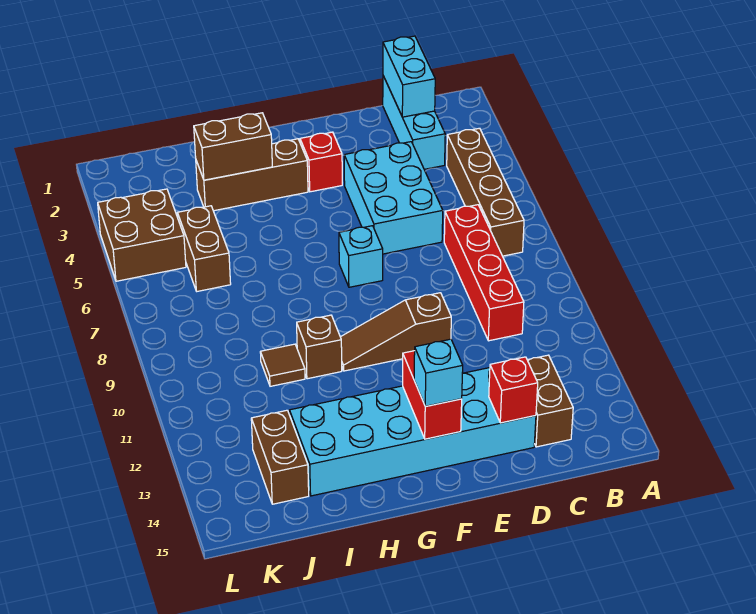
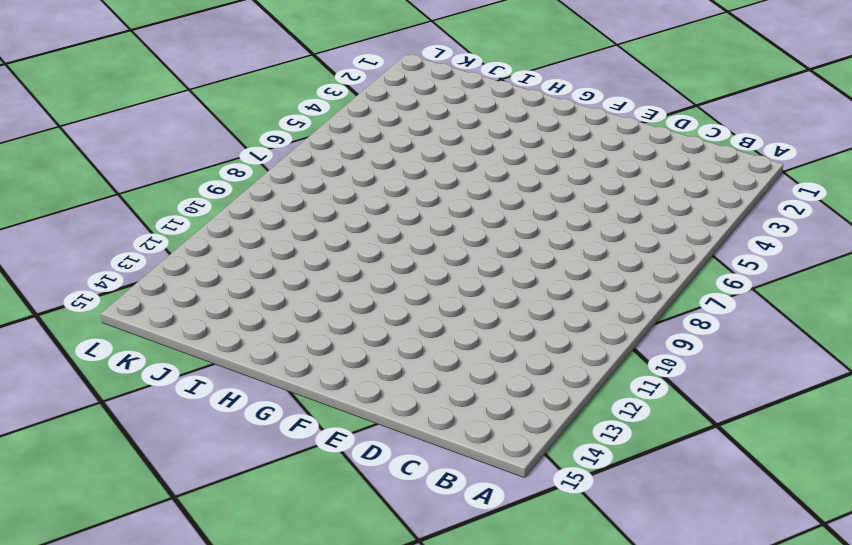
none -> brown 1x4 brick [447,128,524,256]
none -> cyan 1x3 brick [383,76,445,169]
none -> red 1x4 brick [444,205,524,341]

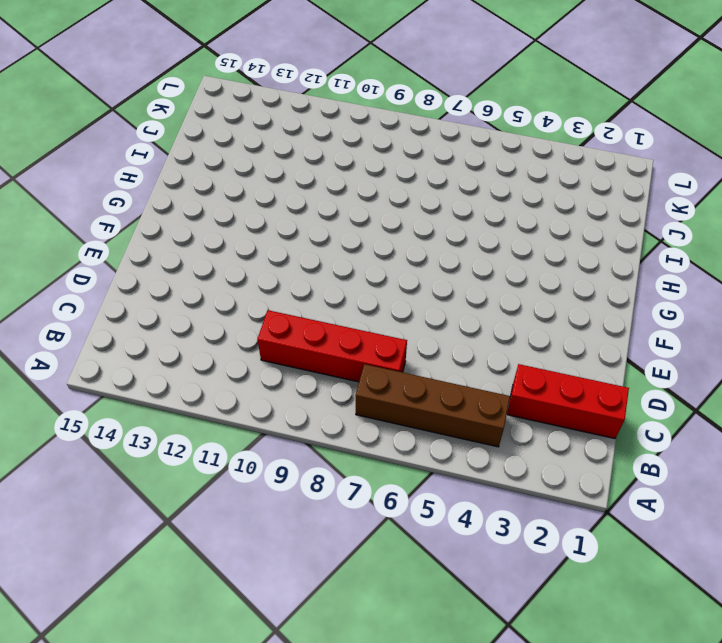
red 1x3 brick [507,364,629,439] -> cyan 1x3 brick [383,76,445,169]
none -> brown 1x2 brick [528,355,573,447]
none -> cyan 2x3 brick [344,142,443,254]
none -> cyan 2x6 brick [289,368,536,496]

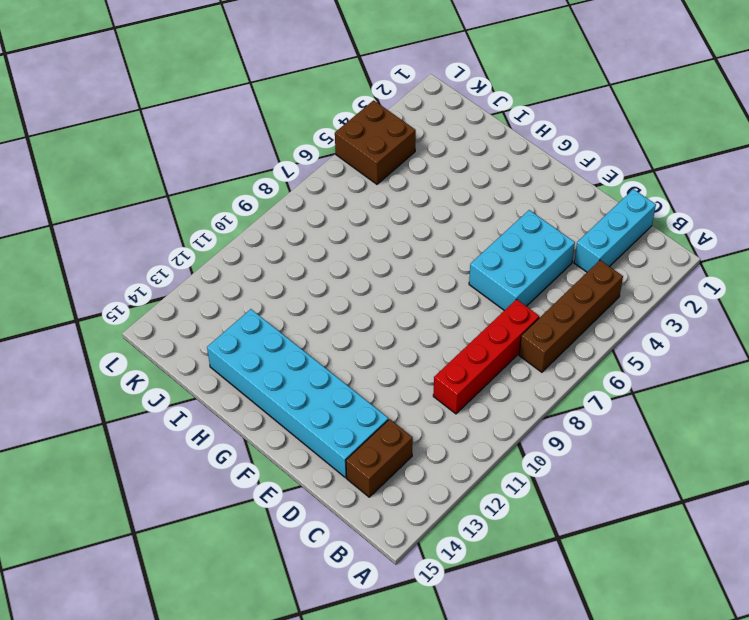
none -> brown 1x3 slope [341,293,451,371]
none -> red 1x1 brick [300,132,342,192]
none -> cyan 1x1 brick [339,226,383,287]

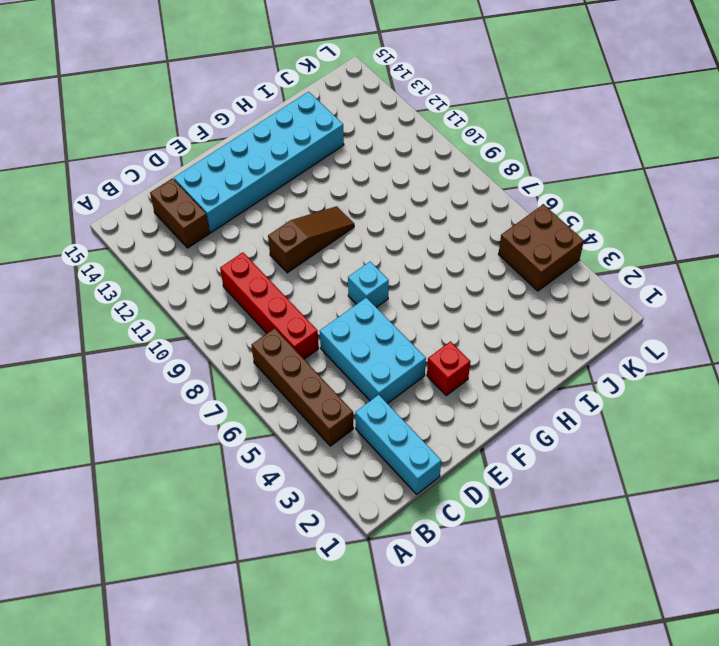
none -> brown 1x3 brick [196,139,308,211]
none -> brown 1x1 brick [297,315,342,379]
none -> brown 1x1 tile [260,344,305,386]

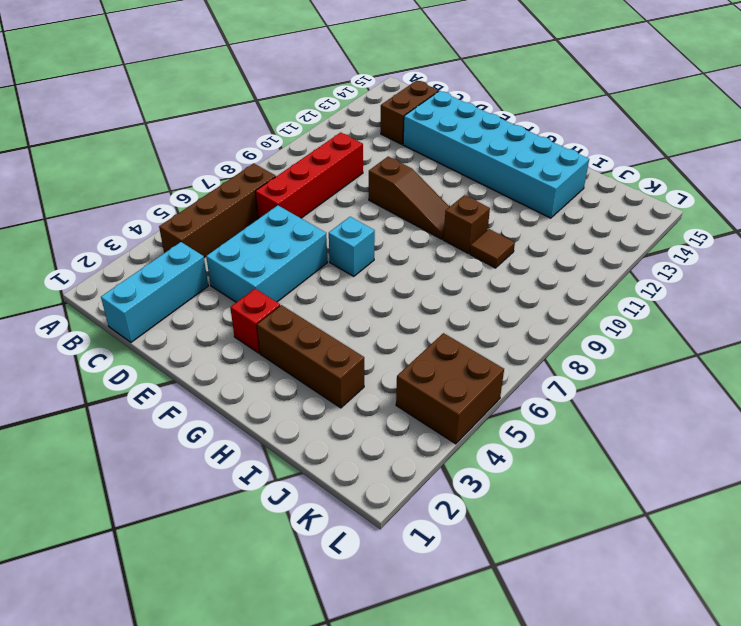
none -> brown 1x2 brick [178,206,231,291]
none -> brown 1x2 brick [251,410,309,504]
none -> cyan 1x2 brick [383,36,435,117]

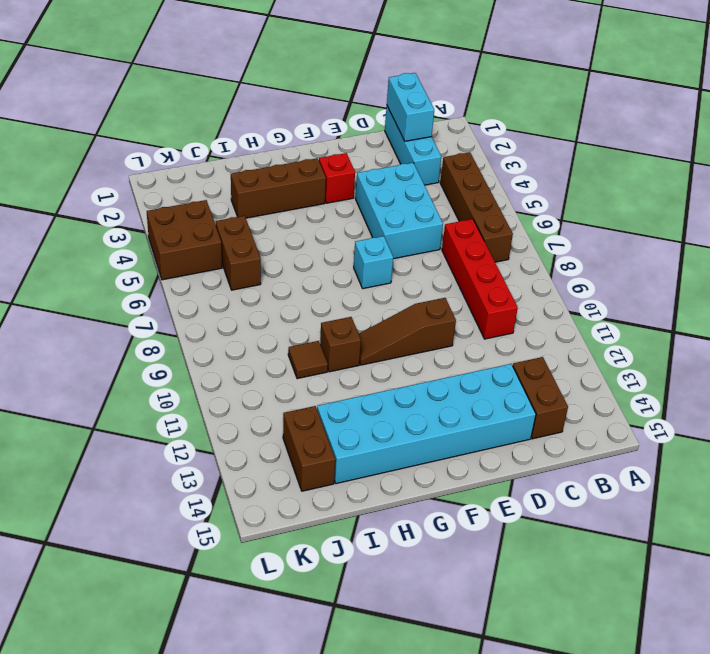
none -> red 1x1 brick [489,357,538,423]
none -> red 1x2 brick [403,351,462,439]
none -> brown 1x2 brick [194,113,272,180]

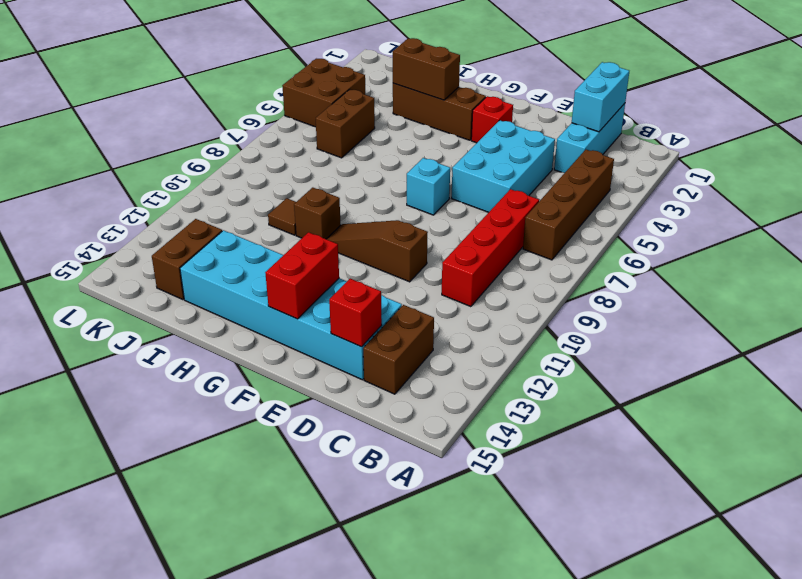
none -> cyan 1x1 brick [414,339,463,406]

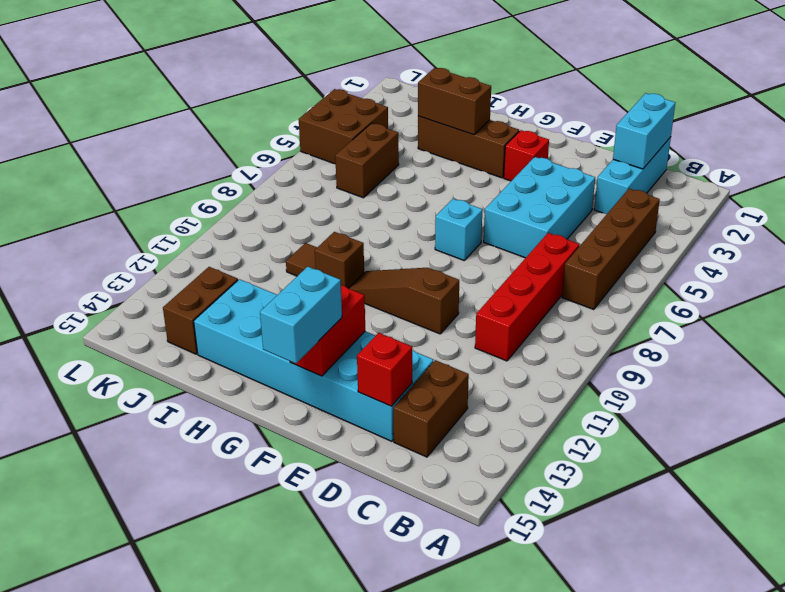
cyan 1x2 brick [260,266,342,364] -> cyan 1x1 brick [414,339,463,406]

